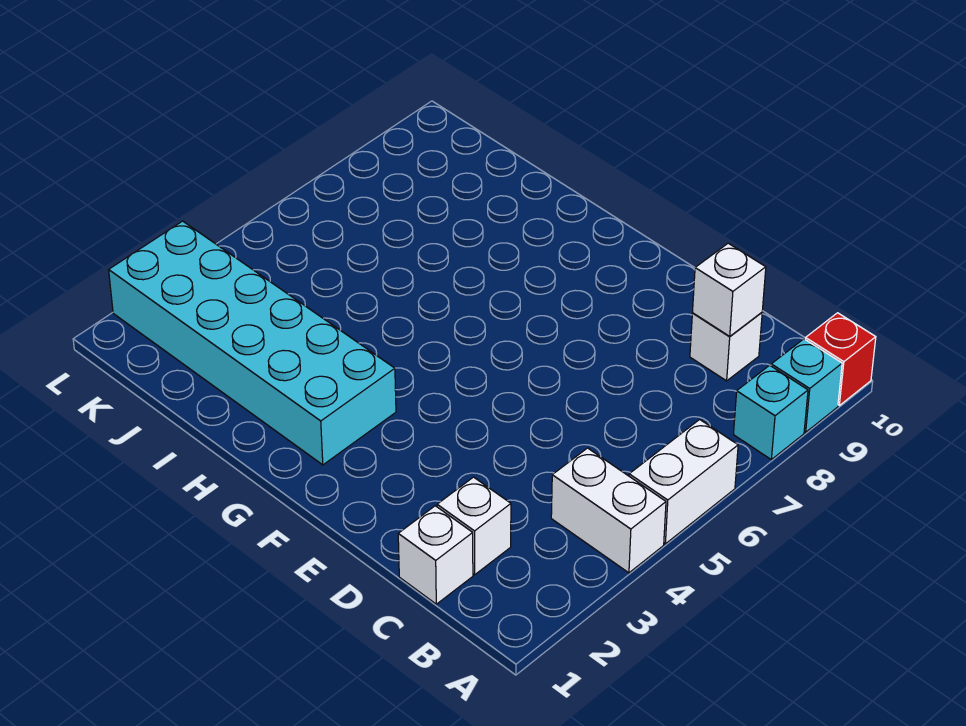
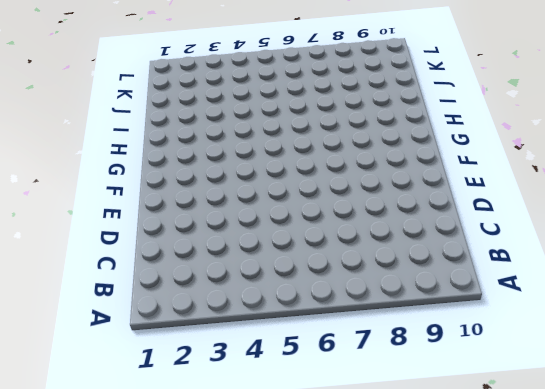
none -> white 1x2 brick [551,448,666,573]
none -> white 1x2 brick [629,419,738,544]

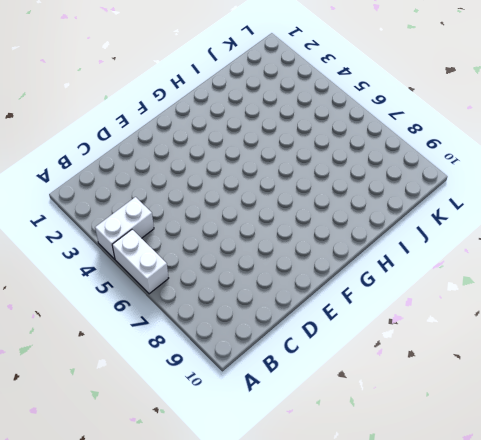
none -> cyan 1x1 brick [734,365,808,459]
none -> cyan 1x1 brick [771,339,842,432]

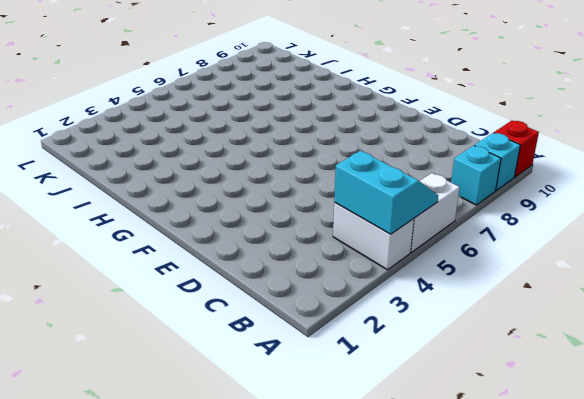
cyan 2x2 slope [334,151,438,234] -> none
none -> white 1x1 brick [398,506,473,604]
none -> white 1x1 brick [437,477,511,575]

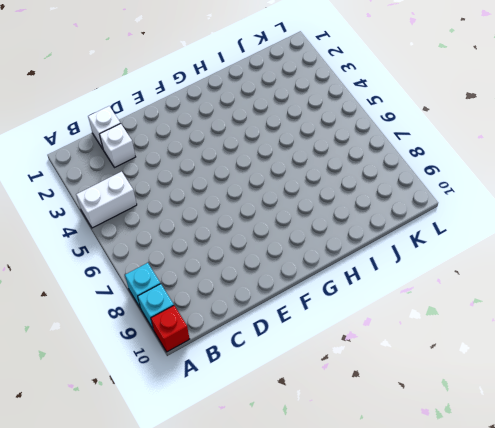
none -> white 1x2 brick [629,419,738,544]
none -> white 1x1 brick [690,313,762,381]

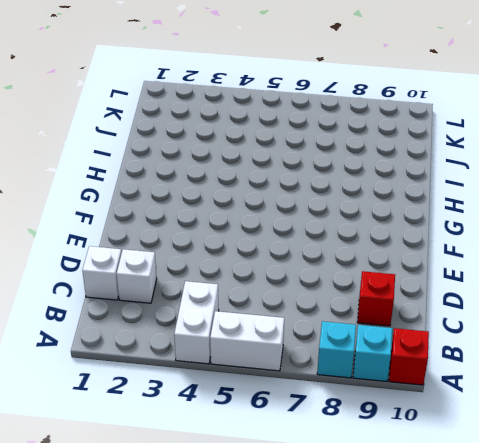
red 1x1 brick [357,271,395,326] -> white 1x1 brick [690,313,762,381]
none -> cyan 2x6 brick [109,221,396,465]
none -> white 1x1 brick [693,243,766,337]

